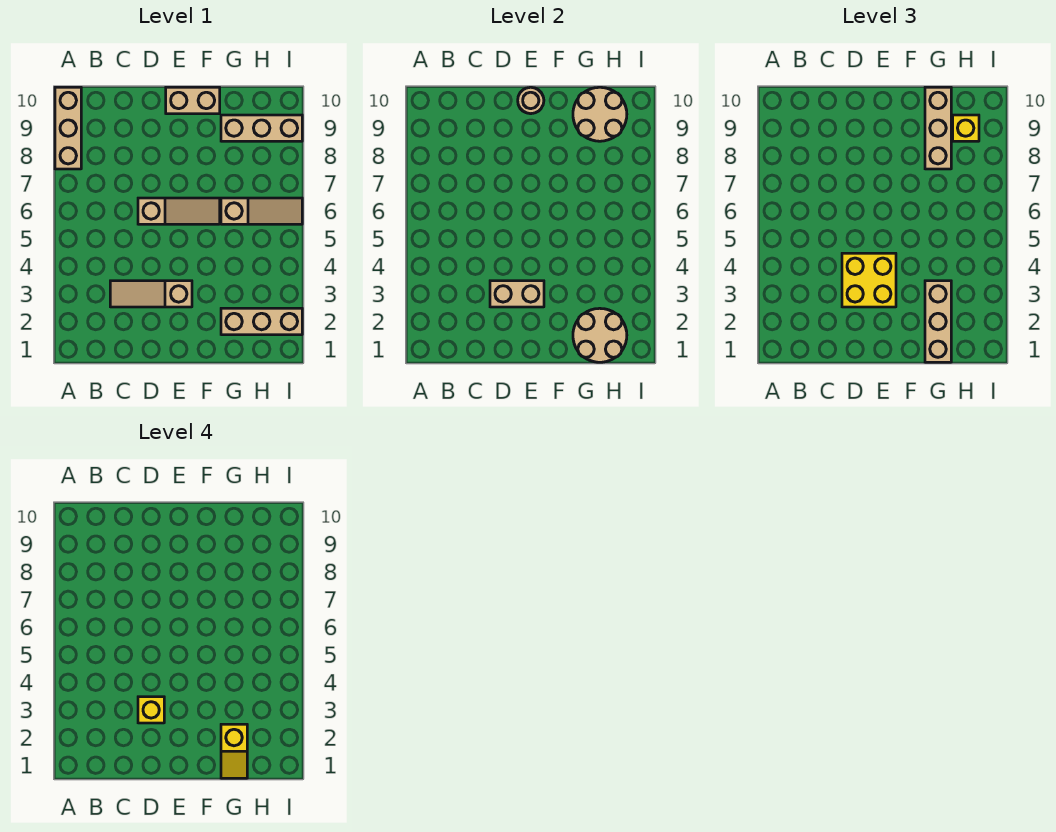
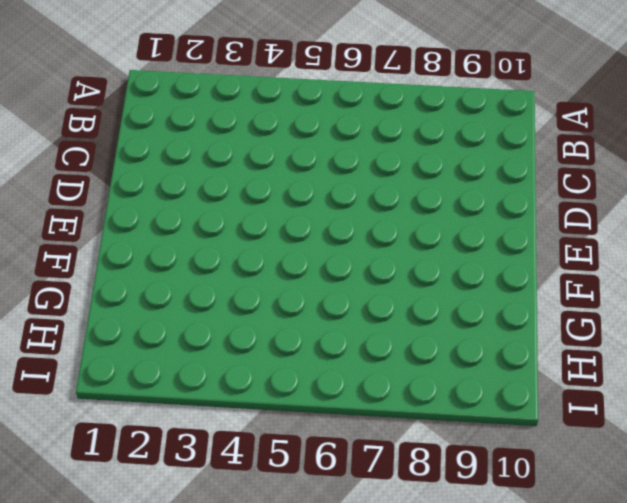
none -> tan 1x3 brick [55,87,81,169]
none -> tan 1x3 slope [110,281,192,307]
none -> tan 1x3 slope [138,198,220,224]

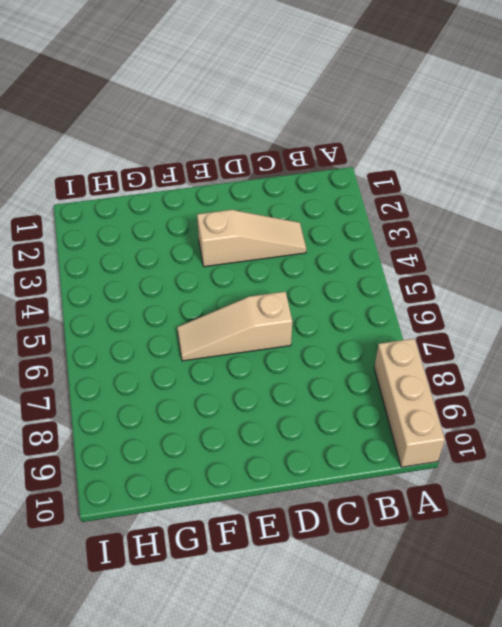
none -> tan 1x2 brick [166,87,220,114]
none -> tan 1x3 brick [221,308,302,335]
none -> tan 1x3 slope [221,198,302,224]

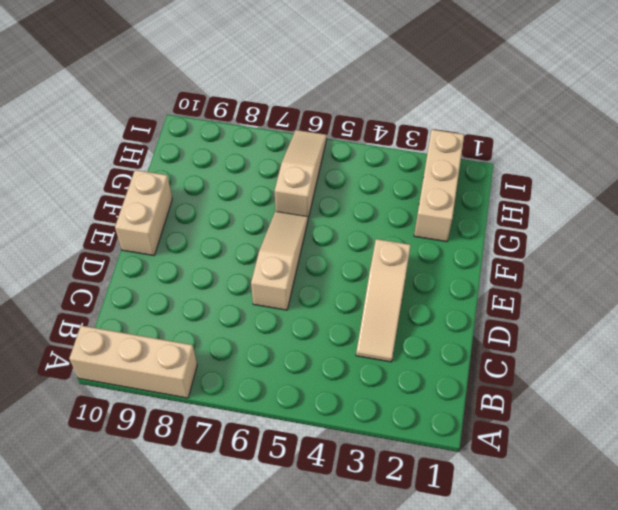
none -> tan 1x3 brick [221,115,302,141]
none -> tan 1x2 brick [490,281,544,307]
none -> tan 1x1 round brick [518,87,544,114]

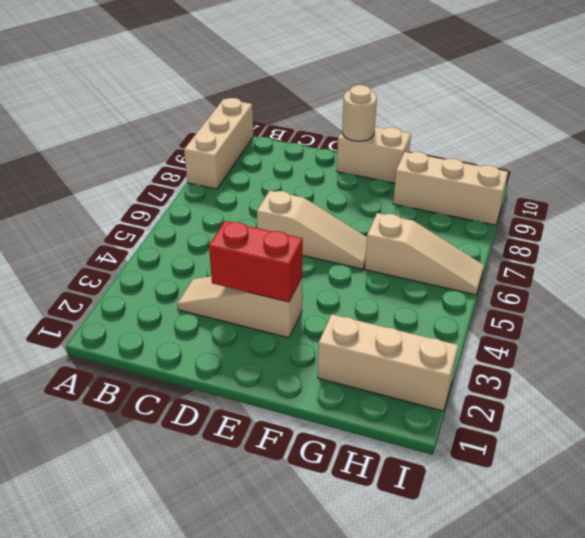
red 1x2 brick [209,221,303,302] -> tan 1x2 brick [490,281,544,307]
none -> tan 2x2 round brick [573,308,627,362]
none -> tan 2x2 round brick [573,87,627,141]
none -> yellow 2x2 brick [842,253,896,307]

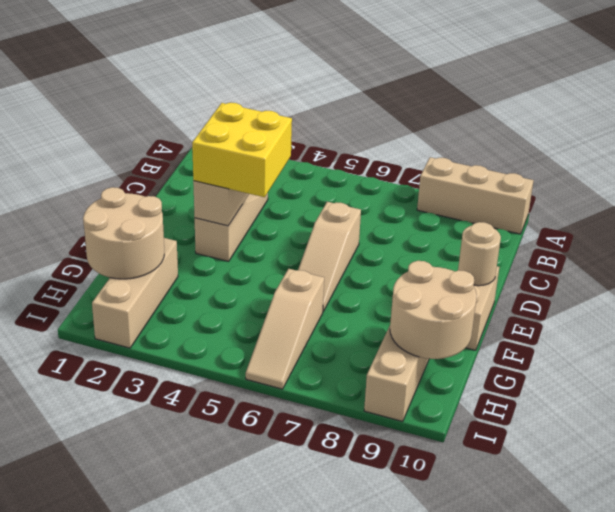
none -> tan 1x3 brick [925,281,951,362]
none -> tan 1x3 brick [925,87,951,169]
none -> yellow 1x1 brick [953,115,979,141]

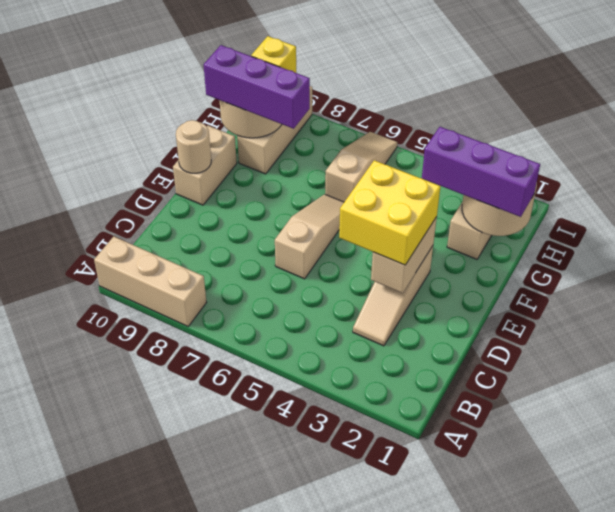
purple 1x3 brick [422,127,540,217] -> tan 1x3 brick [925,281,951,362]
purple 1x3 brick [204,45,310,129] -> tan 1x3 brick [925,87,951,169]
none -> yellow 1x1 brick [138,697,164,723]
none -> yellow 1x2 slope [221,724,247,778]

